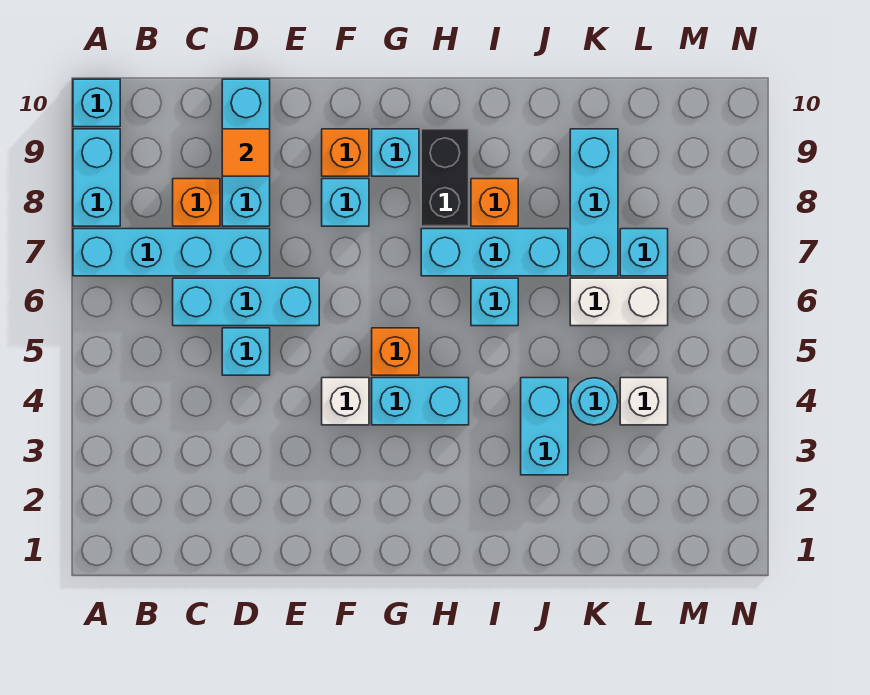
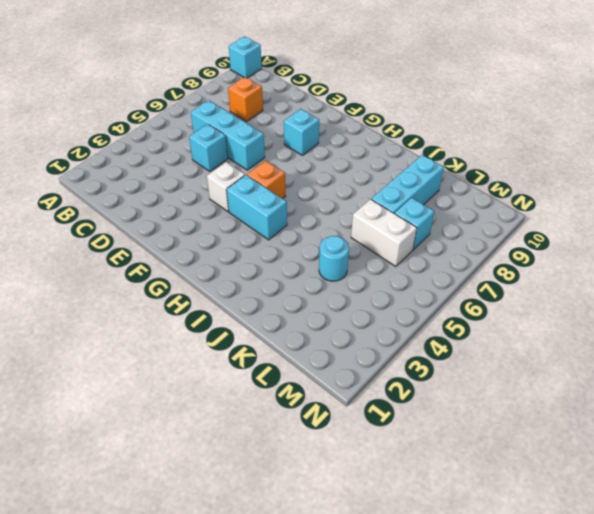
none -> cyan 1x4 brick [73,229,270,276]
none -> cyan 1x2 brick [73,129,120,226]
none -> cyan 1x3 brick [222,79,270,226]

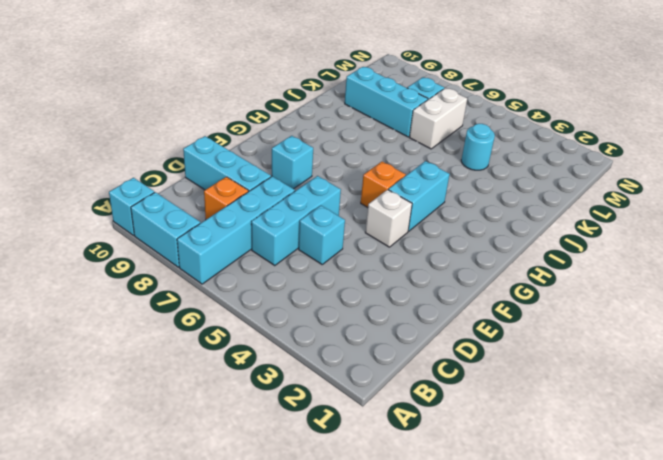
none -> orange 1x1 brick [322,129,369,176]
none -> cyan 1x1 brick [372,129,419,176]
none -> cyan 1x3 brick [421,229,568,276]

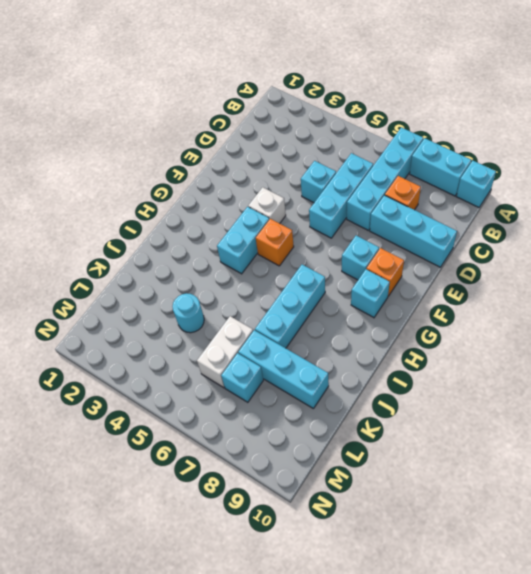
none -> black 1x2 brick [421,129,469,226]
none -> cyan 1x1 brick [471,278,518,326]
none -> orange 1x1 brick [471,179,518,226]

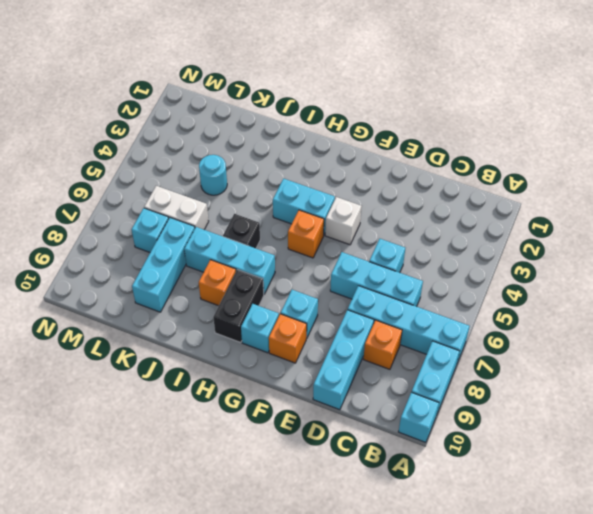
black 1x1 brick [223,214,260,248] -> cyan 1x1 brick [471,278,518,326]
none -> cyan 1x2 brick [521,378,568,475]
none -> white 1x1 brick [620,378,668,425]
none -> orange 1x1 tile [222,129,270,176]

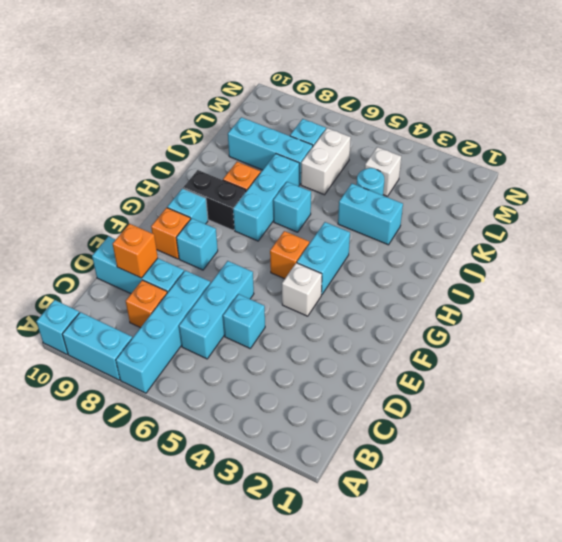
orange 1x1 brick [113,224,158,278] -> orange 1x1 tile [222,129,270,176]

